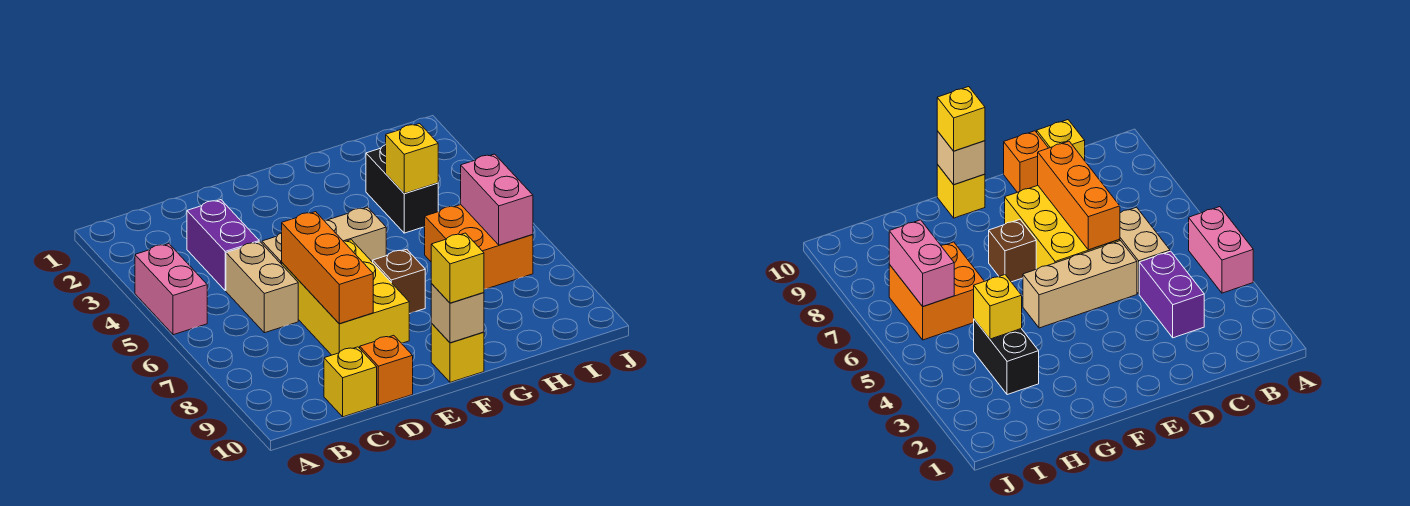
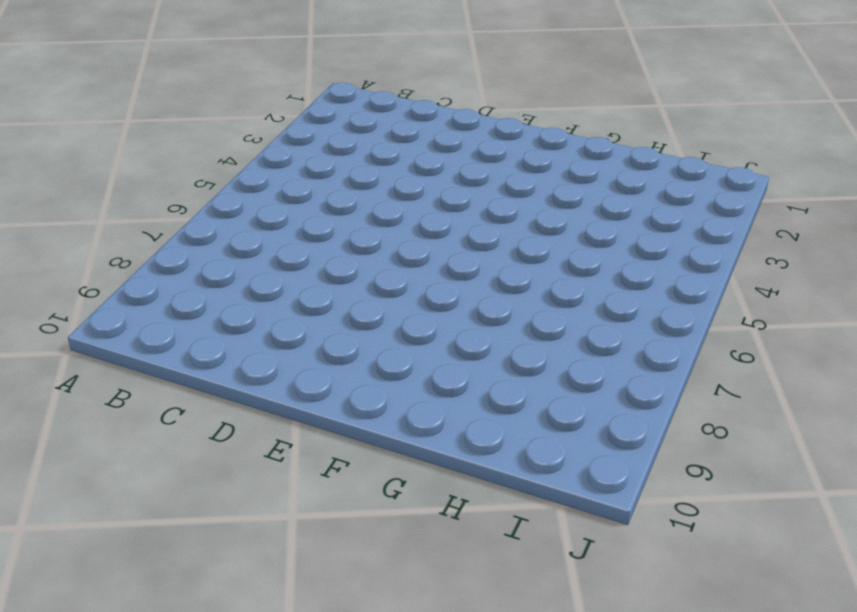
none -> pink 1x2 brick [135,244,207,335]
none -> purple 1x2 brick [187,200,259,291]
none -> tan 1x2 brick [226,242,298,333]

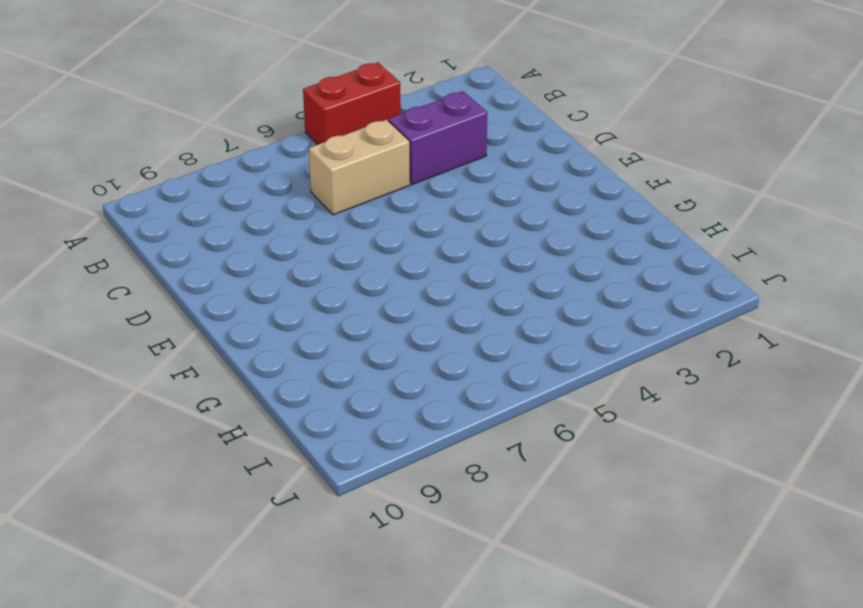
red 1x2 brick [303,62,401,145] -> pink 1x2 brick [135,244,207,335]
none -> yellow 1x1 brick [324,347,377,417]
none -> tan 1x3 brick [262,207,386,264]
none -> yellow 2x3 brick [282,240,409,355]

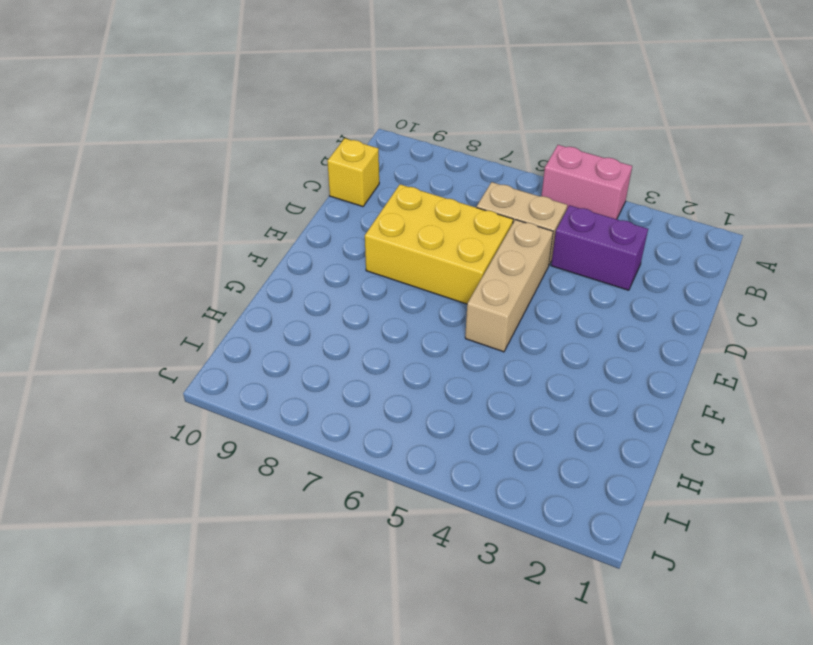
none -> orange 1x1 brick [360,335,413,405]
none -> brown 1x1 brick [373,249,425,314]
none -> yellow 1x1 brick [431,324,484,382]

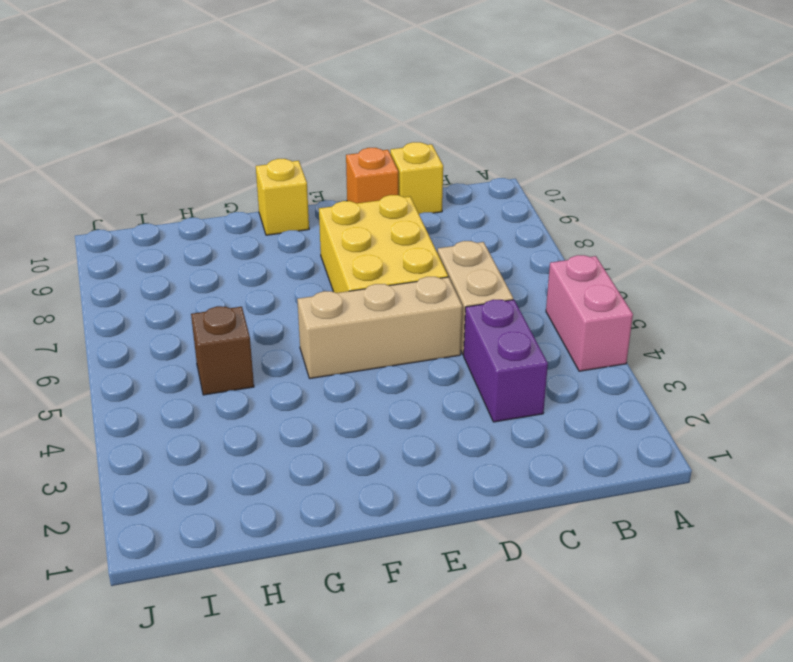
brown 1x1 brick [191,306,254,395] -> brown 1x1 brick moved to [373,249,425,314]
none -> black 1x2 brick [366,145,438,233]
none -> orange 2x2 brick [425,205,533,289]
none -> orange 1x3 brick [282,212,373,324]

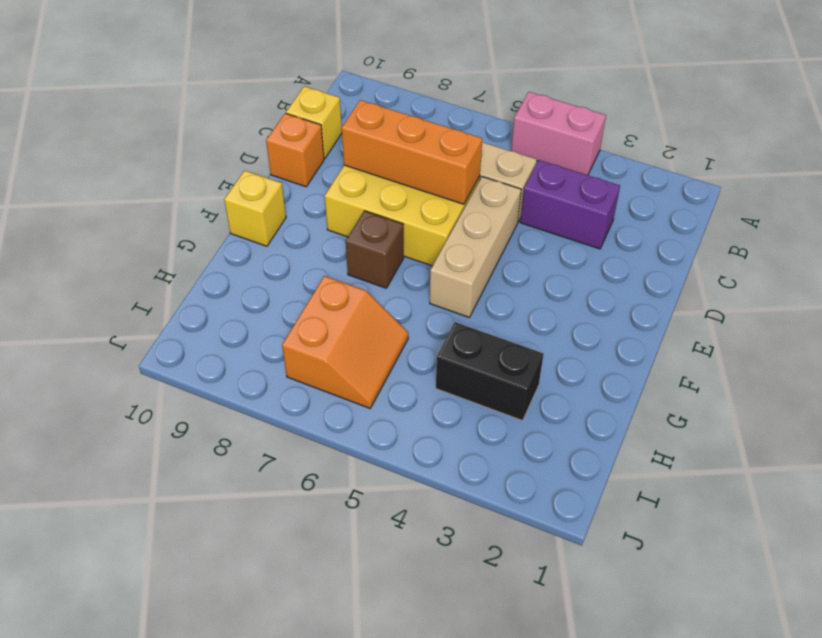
orange 2x2 slope [282,276,408,408] -> orange 2x2 brick [425,205,533,289]
none -> tan 1x1 brick [431,284,484,343]
none -> yellow 1x1 brick [386,124,438,193]
none -> pink 1x2 brick [461,154,533,245]

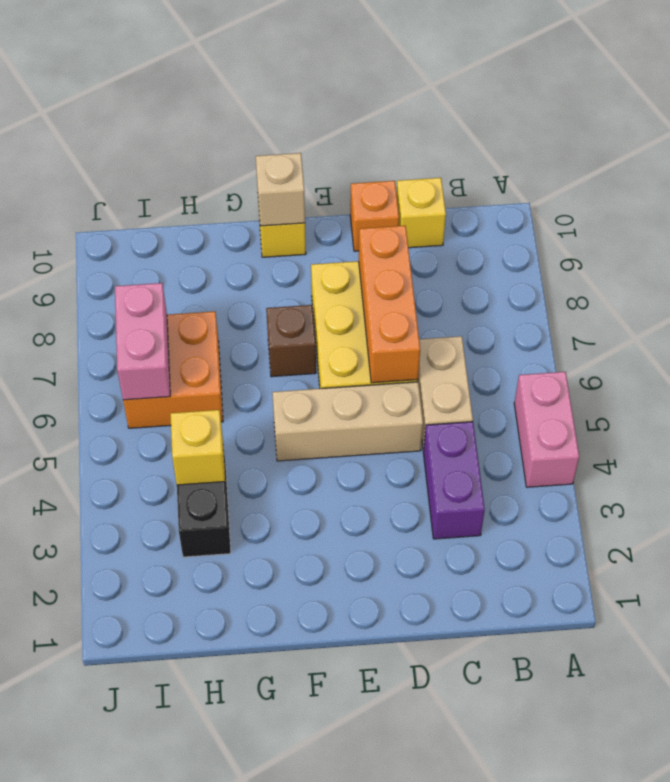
none -> yellow 1x1 brick [431,233,484,303]

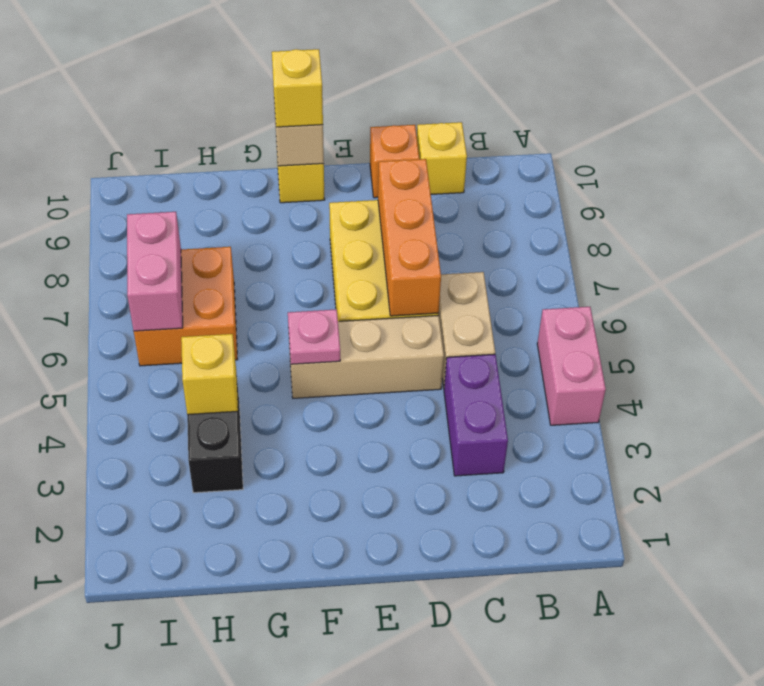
pink 1x1 plate [288,309,340,364] -> none
none -> brown 1x1 brick [373,249,425,314]

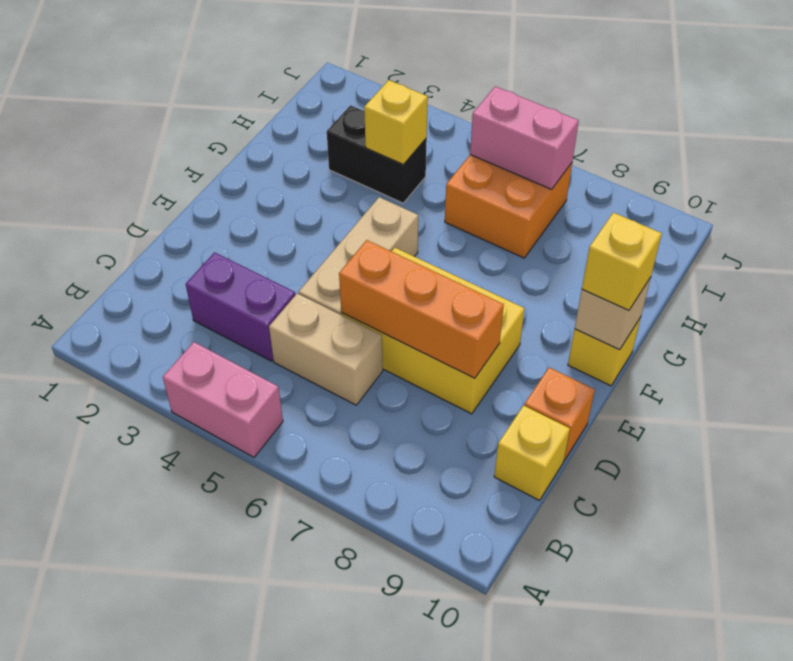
none -> brown 1x1 brick [373,249,425,314]

